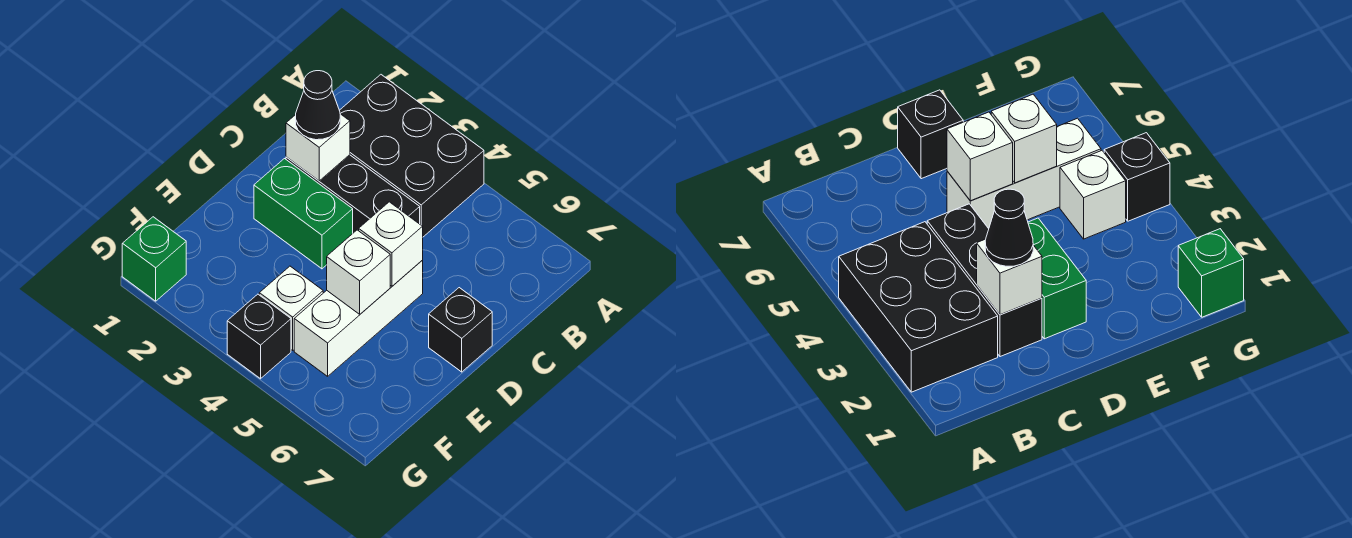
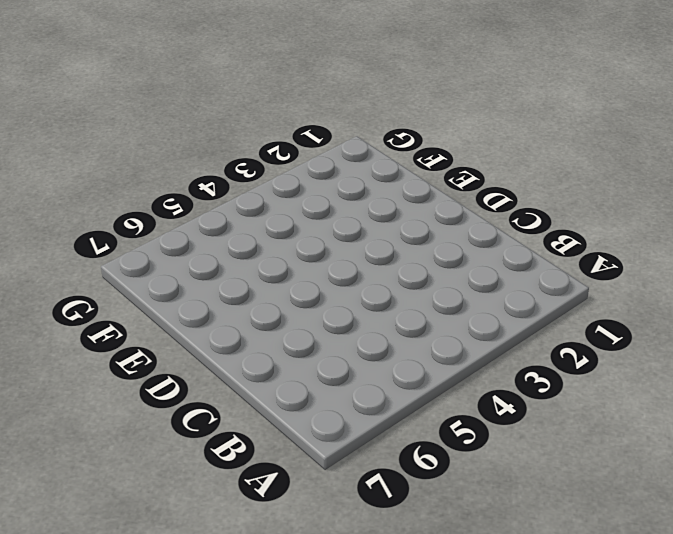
none -> black 2x3 brick [339,75,484,237]
none -> black 1x3 brick [286,155,420,233]
none -> green 1x2 brick [254,159,353,269]

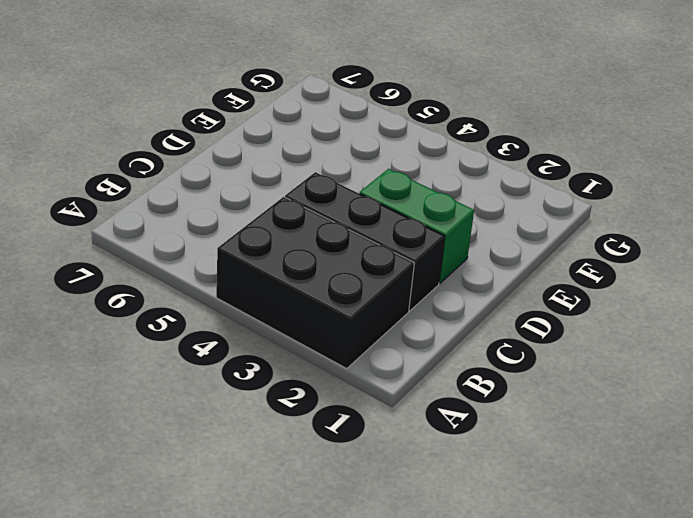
none -> white 1x3 brick [294,261,423,376]
none -> black 1x1 brick [429,288,492,372]
none -> white 1x1 brick [259,266,323,350]

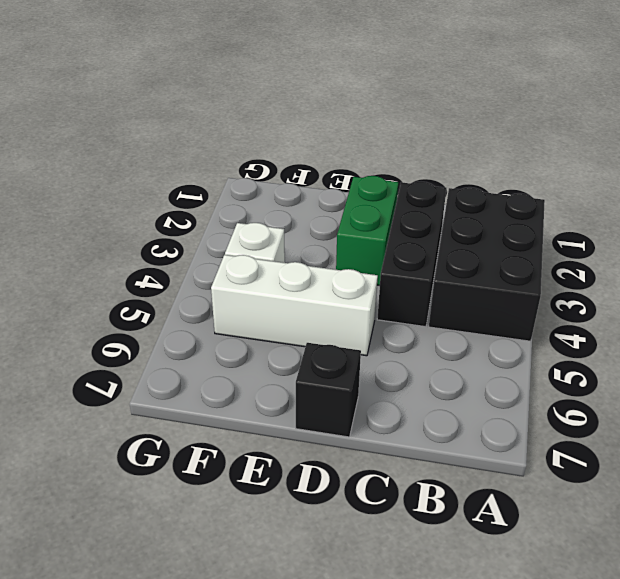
none -> green 1x1 brick [122,217,186,301]
none -> black 1x1 brick [227,294,291,379]
none -> white 1x1 brick [286,114,350,181]

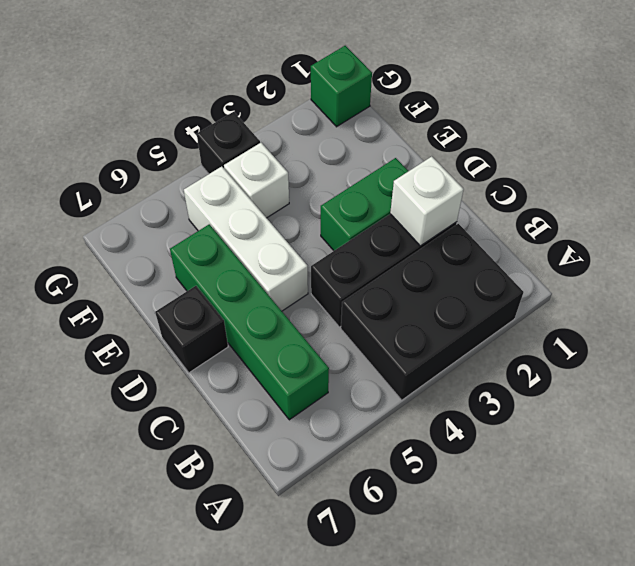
green 1x4 brick [170,224,329,420] -> none
none -> white 1x1 brick [359,202,423,286]
none -> white 1x1 brick [327,230,390,314]
none -> black 1x1 cone [296,71,340,140]

